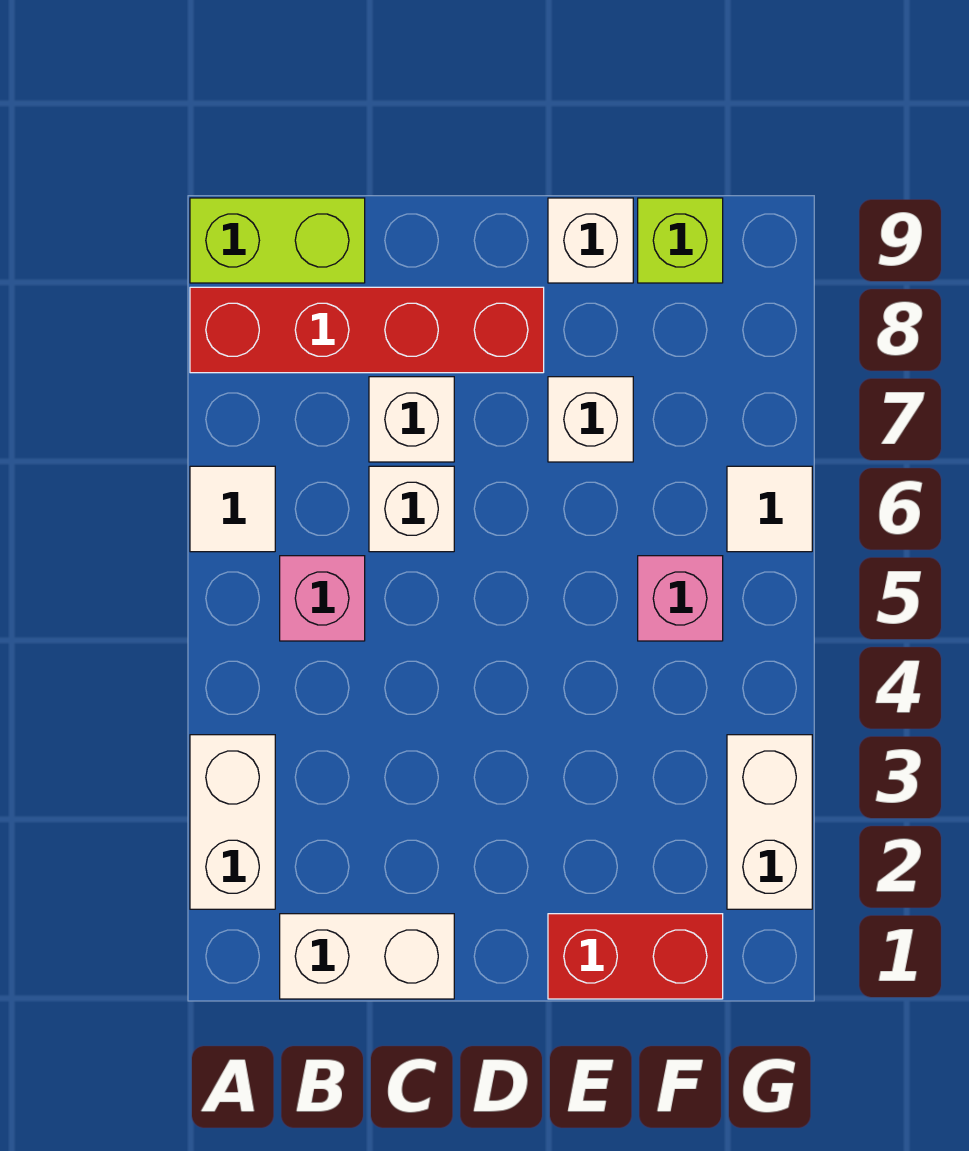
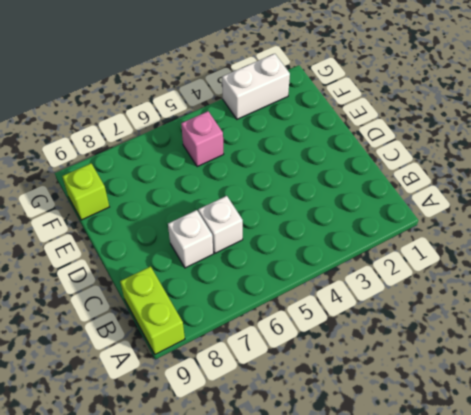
none -> white 1x2 brick [190,735,275,909]
none -> white 1x1 tile [190,466,275,552]
none -> red 1x4 brick [190,287,544,373]

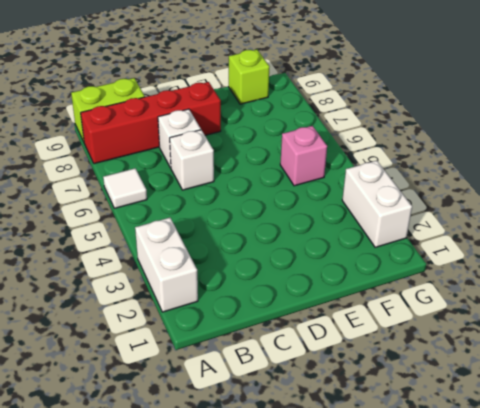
none -> white 1x2 brick [280,914,454,999]
none -> pink 1x1 brick [280,556,365,641]
none -> red 1x2 brick [548,914,723,999]

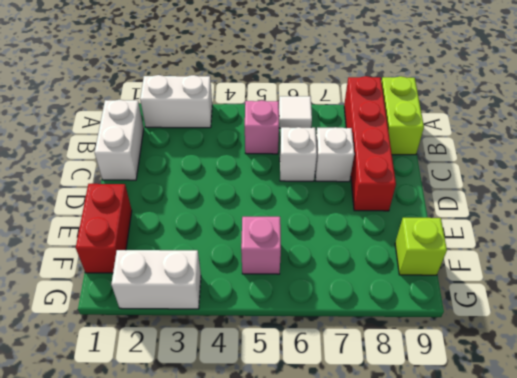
none -> white 1x1 brick [548,377,633,462]
none -> white 1x1 brick [548,198,633,283]
none -> white 1x1 tile [727,466,812,552]

